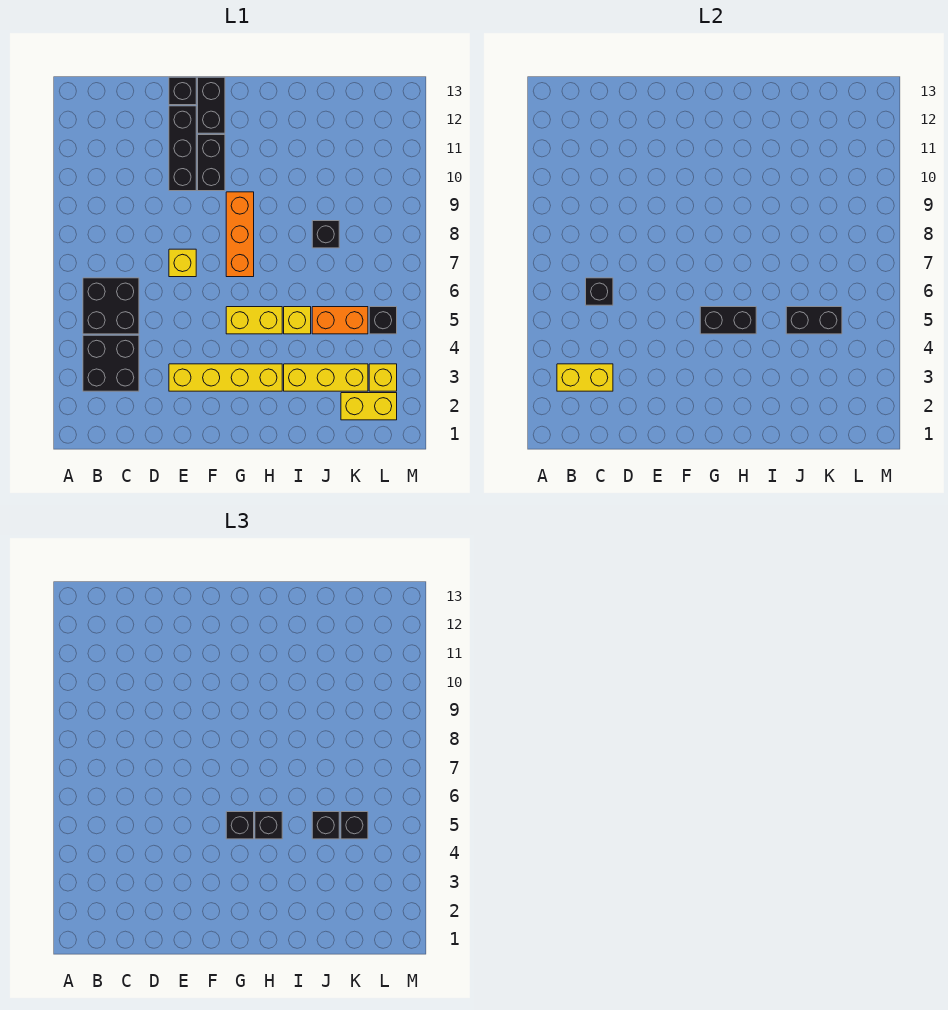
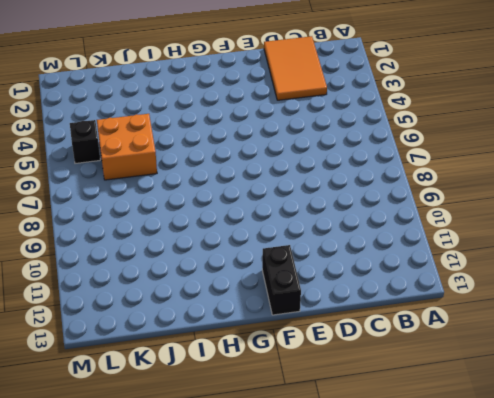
orange 2x3 tile [264,36,327,100] -> black 2x2 brick [83,335,139,391]
orange 2x2 brick [97,114,157,180] -> orange 1x2 brick [312,307,368,334]
none -> black 2x2 brick [83,278,139,334]
none -> yellow 1x4 brick [169,364,282,391]
none -> yellow 1x1 brick [169,249,196,277]

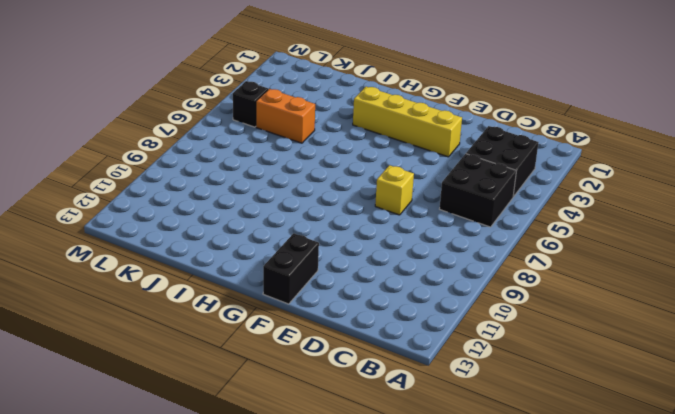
none -> black 1x3 brick [169,106,196,191]
none -> black 1x1 brick [169,77,196,105]
none -> black 1x2 brick [198,135,225,191]

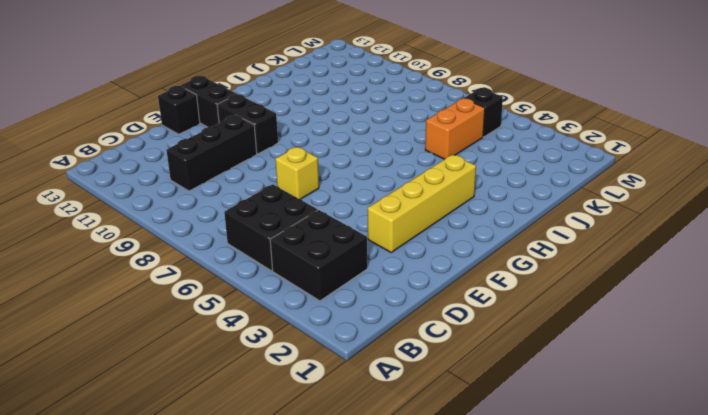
black 1x3 brick [166,115,257,191] -> black 1x3 brick turned to [169,106,196,191]
none -> yellow 1x2 brick [226,307,282,334]
none -> orange 1x3 brick [226,192,254,277]
none -> yellow 1x3 brick [284,364,368,391]

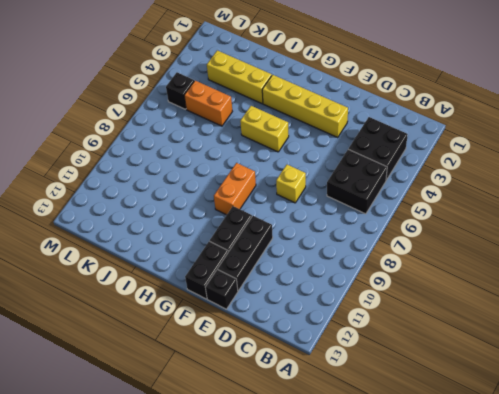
orange 1x2 brick [214,163,256,215] -> orange 1x3 brick [226,192,254,277]
none -> yellow 1x1 brick [284,307,311,334]
none -> black 1x1 brick [312,221,339,248]
none -> yellow 1x2 brick [341,393,397,420]

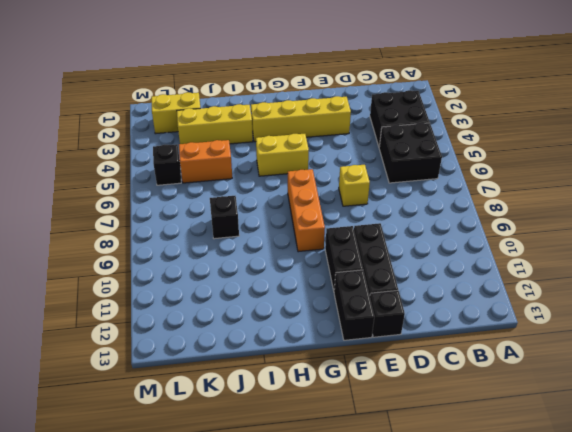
none -> yellow 1x1 brick [284,307,311,334]
none -> yellow 1x1 brick [369,364,397,391]
none -> yellow 1x2 brick [557,364,613,391]

